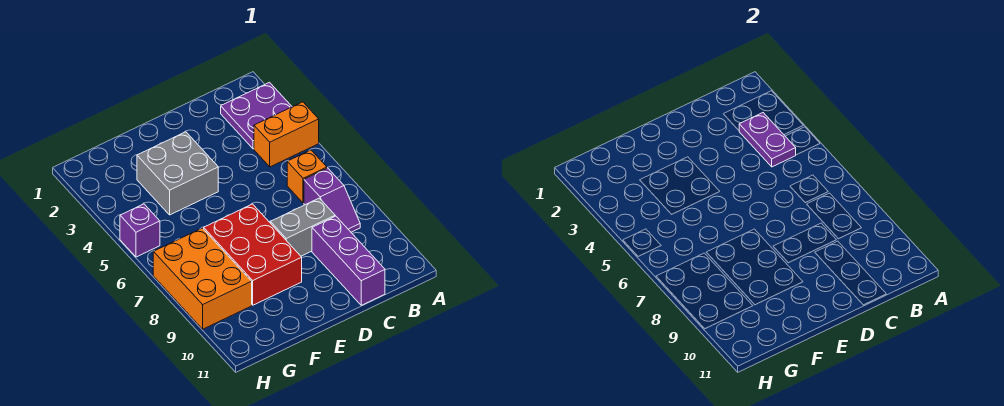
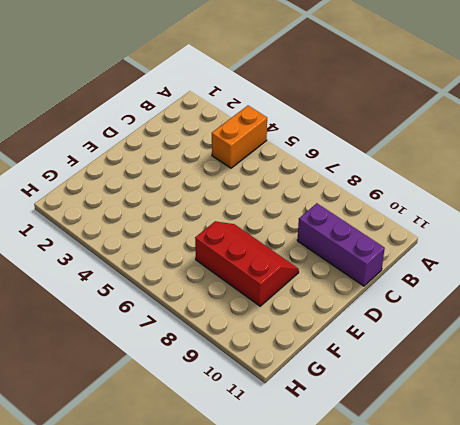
red 2x3 slope [195,221,299,306] -> red 2x3 brick [204,204,302,305]
none -> purple 2x2 plate [221,82,292,149]
none -> orange 1x1 brick [287,150,327,203]

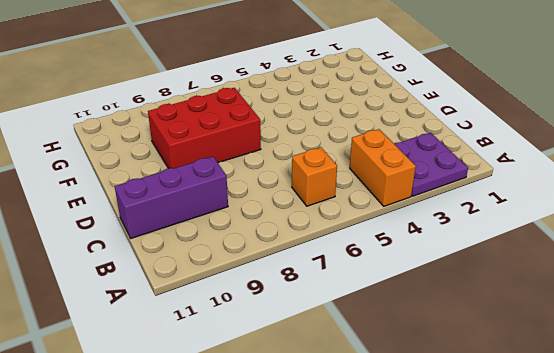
none -> purple 1x2 slope [304,168,360,232]
none -> grey 1x2 brick [270,198,335,256]

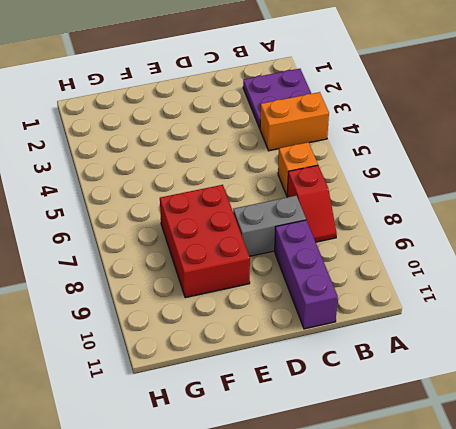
red 1x2 slope [287,165,337,242] -> purple 1x2 slope [304,168,360,232]
none -> grey 2x2 brick [137,132,218,215]
none -> orange 2x3 brick [153,228,252,329]

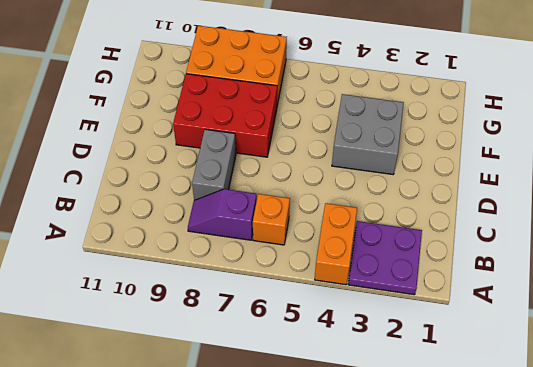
none -> purple 1x3 brick [312,216,385,305]
none -> purple 1x1 brick [120,204,160,257]

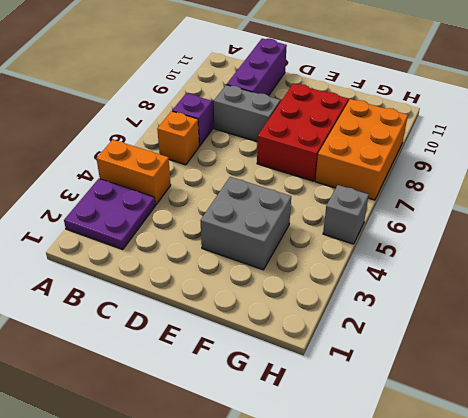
grey 1x1 brick [323,185,369,244] -> purple 1x1 brick [120,204,160,257]
none -> purple 1x2 plate [739,113,796,167]

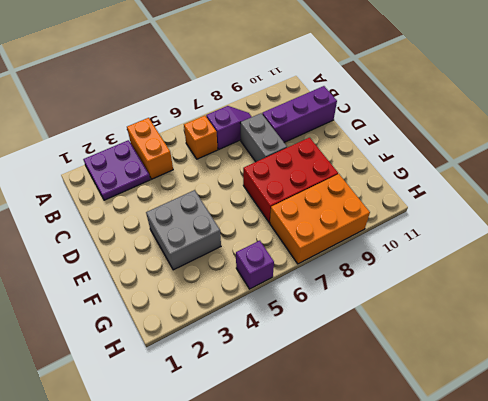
none -> purple 1x2 plate [739,113,796,167]

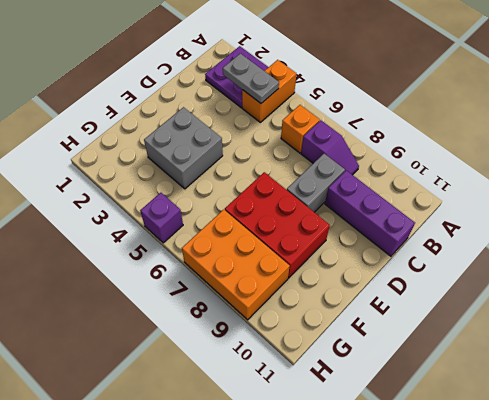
grey 1x2 plate [223,54,279,103] -> purple 1x2 plate [739,113,796,167]

